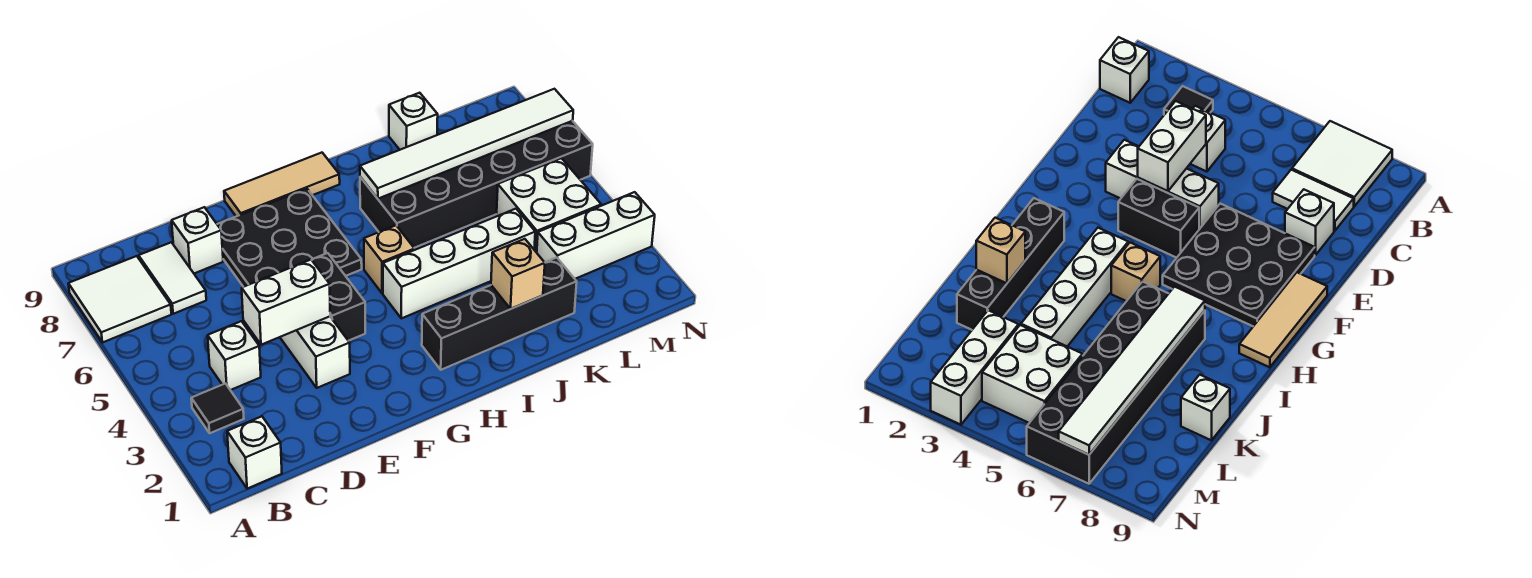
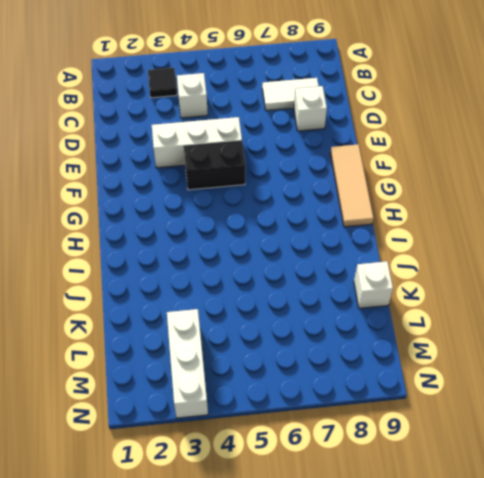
none -> white 2x2 tile [68,256,171,343]
none -> white 1x1 brick [227,416,282,489]
none -> black 3x3 plate [217,189,362,287]

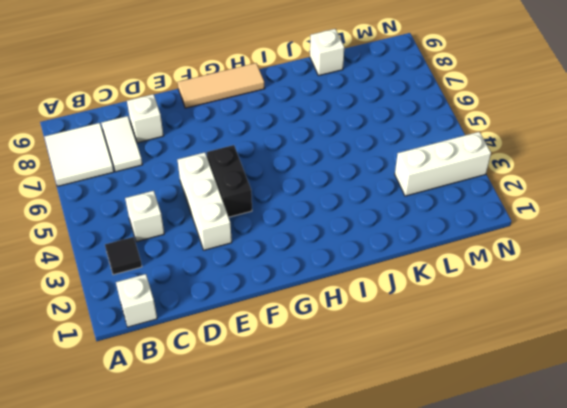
none -> black 3x3 plate [217,189,362,287]
none -> black 1x4 brick [422,258,577,370]
none -> white 1x4 brick [383,209,535,318]

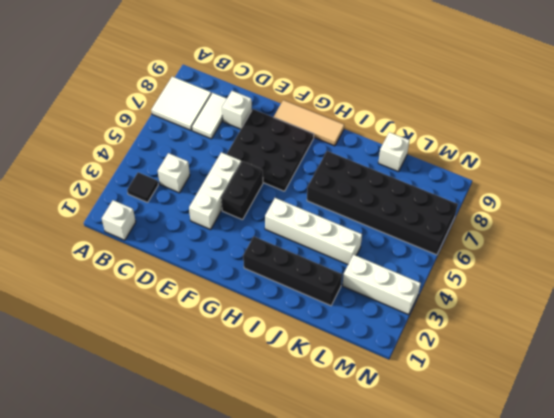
none -> tan 1x1 brick [364,225,415,293]
none -> white 2x2 brick [497,158,601,253]
none -> white 1x2 brick [242,260,330,345]

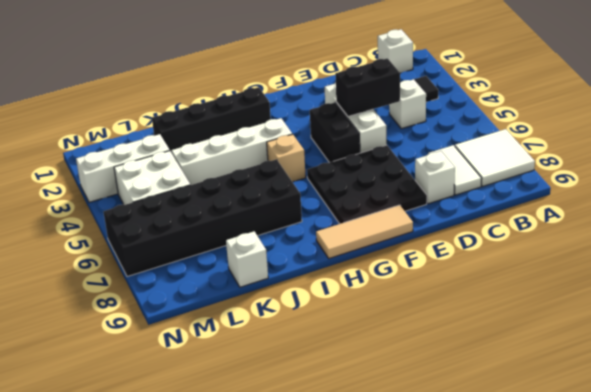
black 1x2 brick [335,58,400,116] -> white 1x2 brick [242,260,330,345]
none -> white 1x6 tile [360,89,573,199]
none -> tan 1x1 brick [491,239,545,309]

